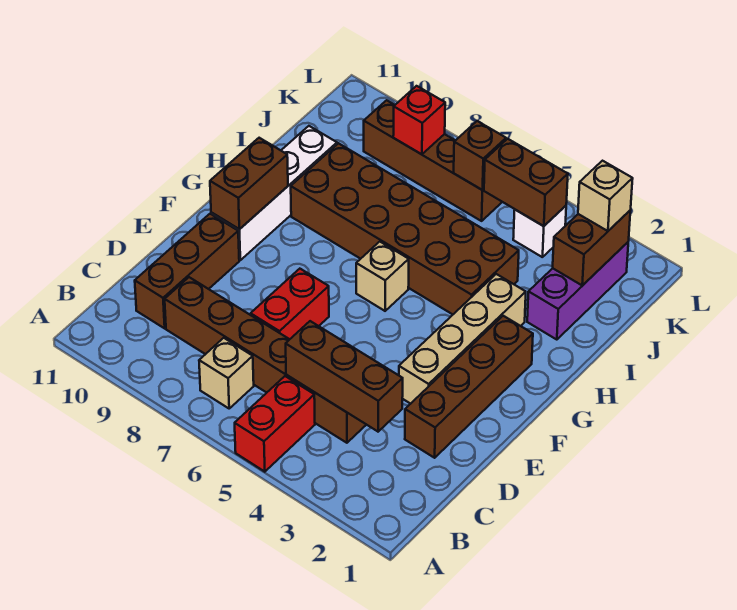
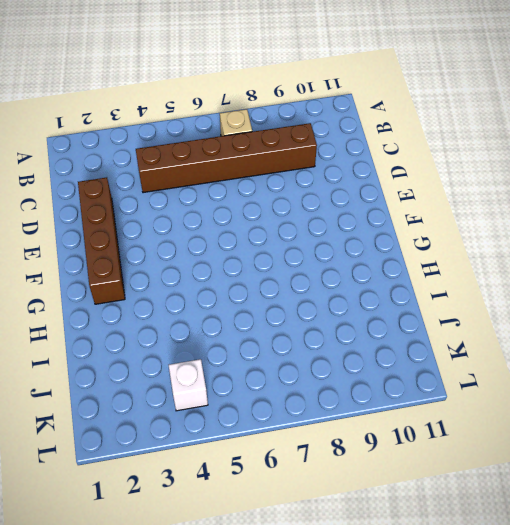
none -> red 1x2 brick [235,376,315,472]
none -> brown 1x3 brick [135,214,239,328]
none -> red 1x2 brick [251,269,329,339]

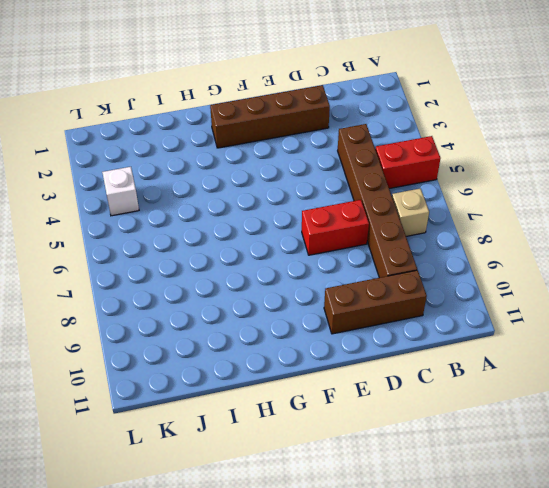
none -> tan 1x4 brick [399,274,526,404]
none -> white 1x4 brick [211,126,337,260]
none -> tan 1x1 brick [356,242,409,311]

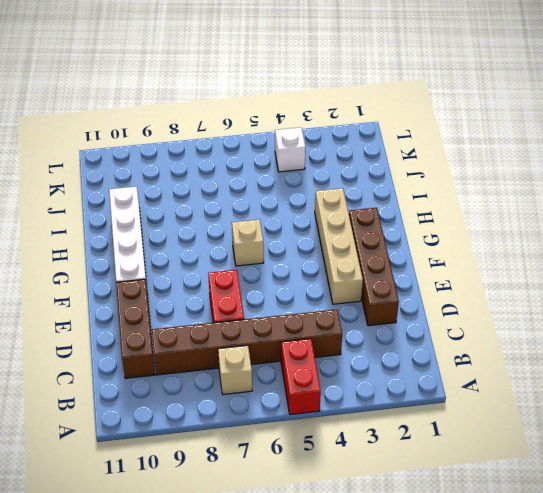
none -> brown 2x6 brick [291,143,519,314]
none -> purple 1x3 brick [527,242,628,340]
none -> brown 1x4 brick [364,100,502,221]

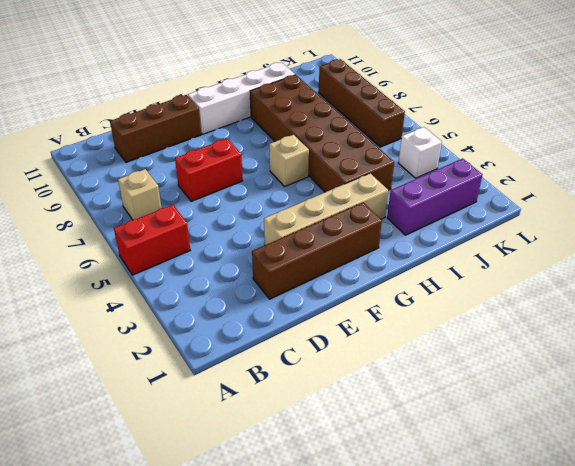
none -> brown 1x6 brick [165,277,366,443]
none -> brown 1x3 brick [286,321,403,432]
none -> brown 1x2 brick [210,138,288,229]

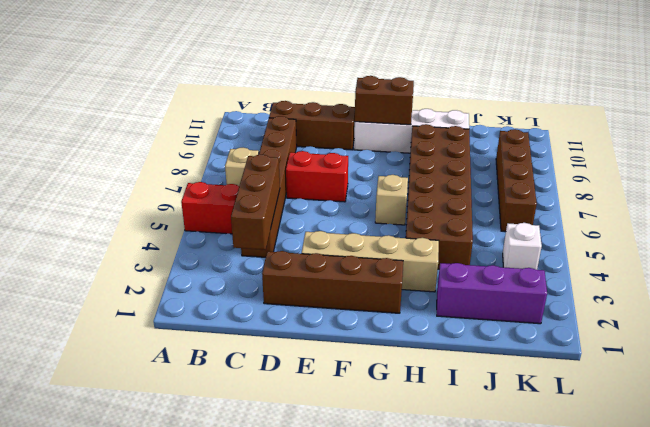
none -> brown 1x2 brick [553,211,630,286]
none -> brown 1x2 brick [484,139,568,226]
none -> brown 1x1 brick [454,121,506,190]

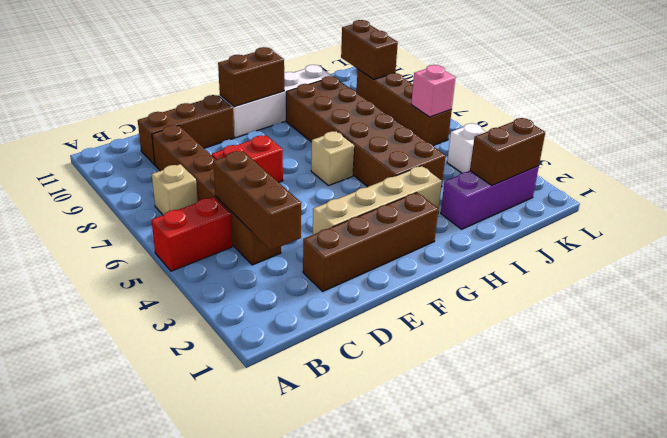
pink 1x1 brick [411,65,456,117] -> brown 1x1 brick [454,121,506,190]
brown 1x2 brick [341,20,398,80] -> brown 1x2 brick moved to [484,139,568,226]
none -> red 1x1 brick [393,86,445,154]
none -> tan 1x1 brick [578,161,633,231]

